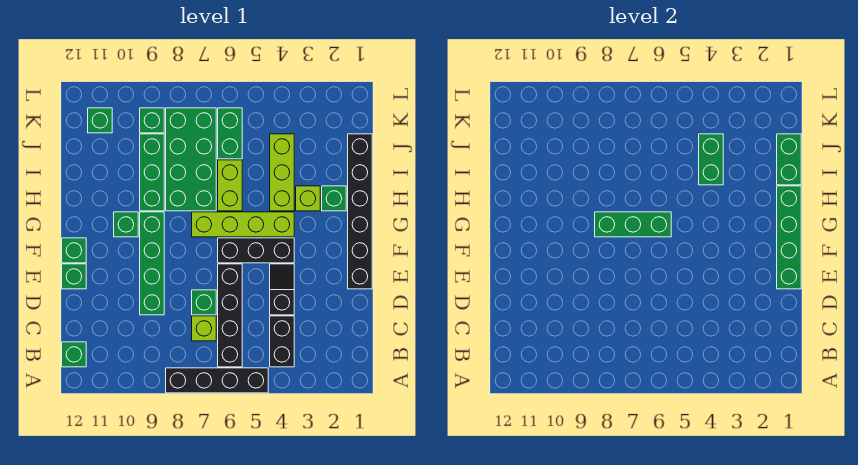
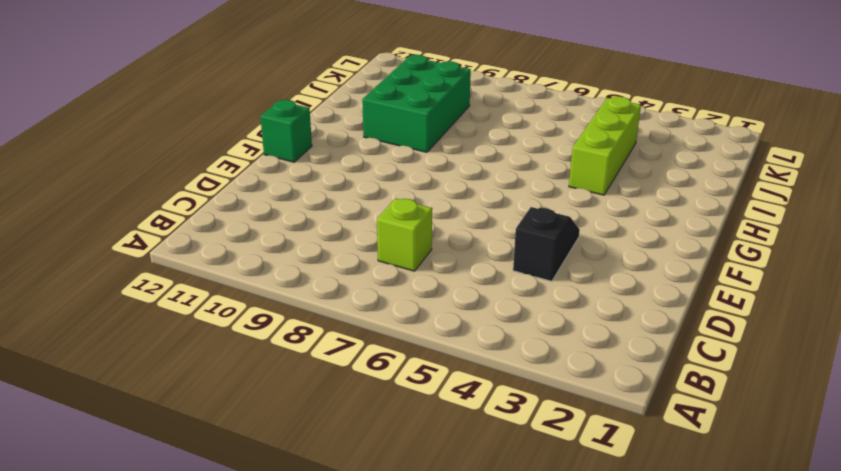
green 2x3 brick [362,55,471,152] -> green 1x3 brick [140,134,164,211]
none -> black 1x4 brick [166,368,268,393]
none -> black 1x2 brick [270,316,294,367]
none -> black 1x4 brick [218,264,242,367]

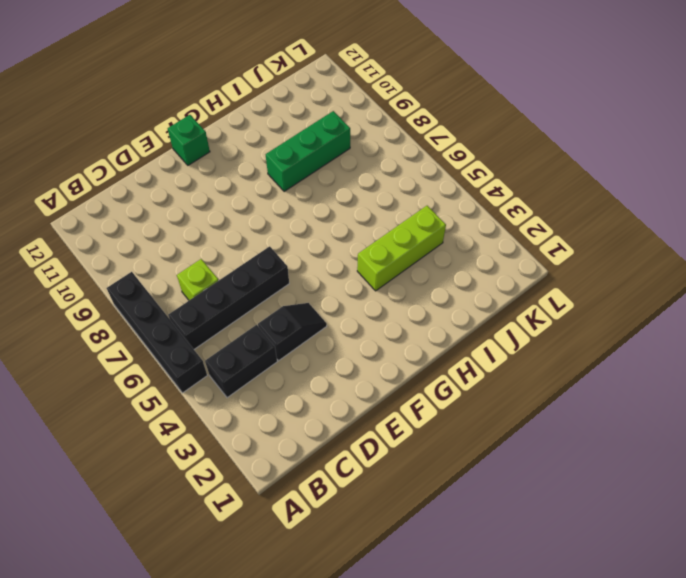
none -> green 1x1 brick [62,342,86,367]
none -> green 1x1 brick [192,290,216,315]
none -> green 1x4 brick [140,212,164,315]

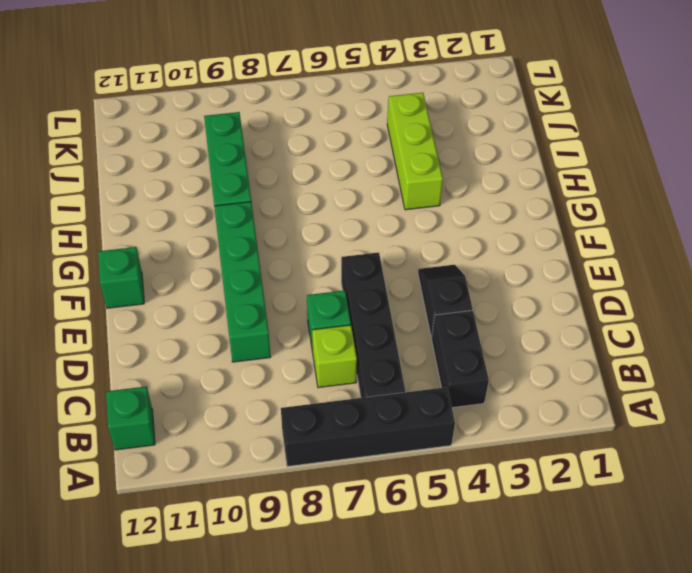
none -> black 1x6 brick [348,134,372,289]
none -> green 1x1 brick [62,264,86,289]
none -> black 1x3 brick [218,238,294,263]

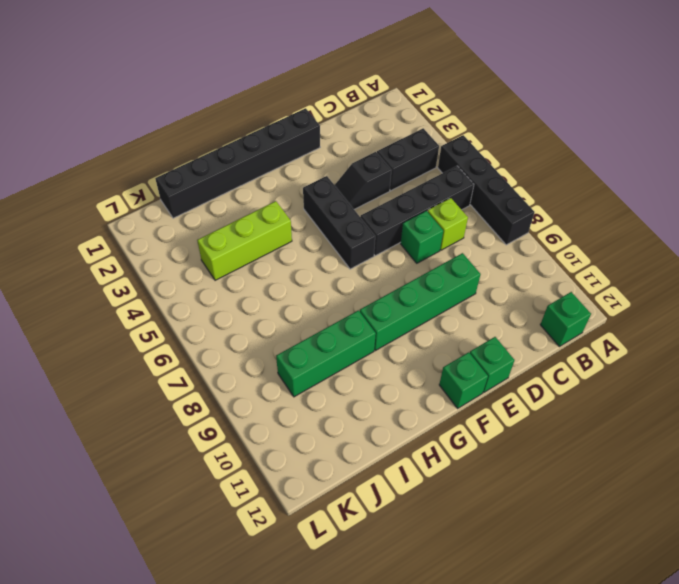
none -> lime 1x4 brick [192,212,294,237]
none -> green 1x1 brick [114,212,138,237]
none -> green 1x1 brick [322,186,346,211]

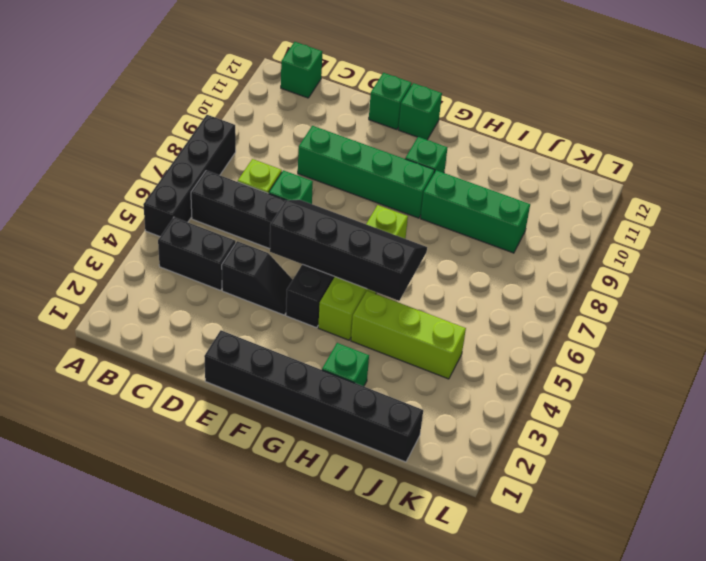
black 2x4 slope [270,200,427,301] -> green 1x3 brick [595,212,671,237]
none -> lime 1x1 brick [296,186,320,211]
none -> lime 1x2 brick [218,160,242,211]
none -> green 2x4 brick [166,108,216,211]

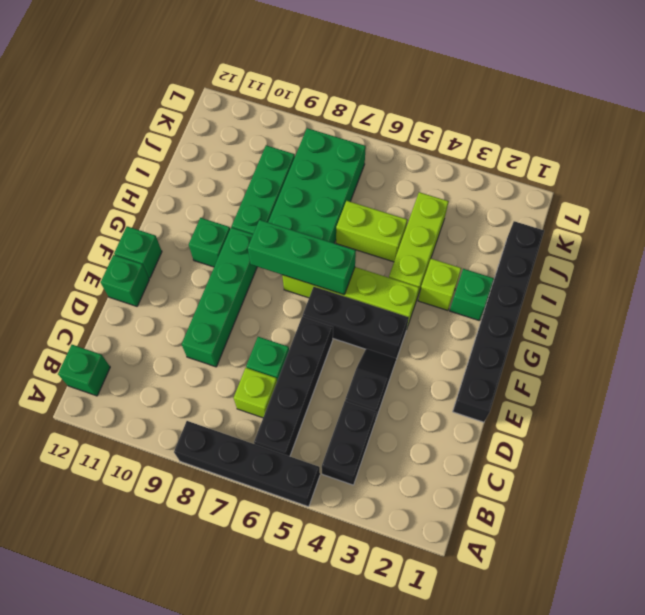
lime 1x2 brick [336,201,407,262] -> lime 1x2 brick turned to [218,160,242,211]
none -> green 1x2 brick [218,108,242,159]
none -> green 1x1 brick [140,108,164,133]
none -> green 1x1 brick [88,108,112,133]

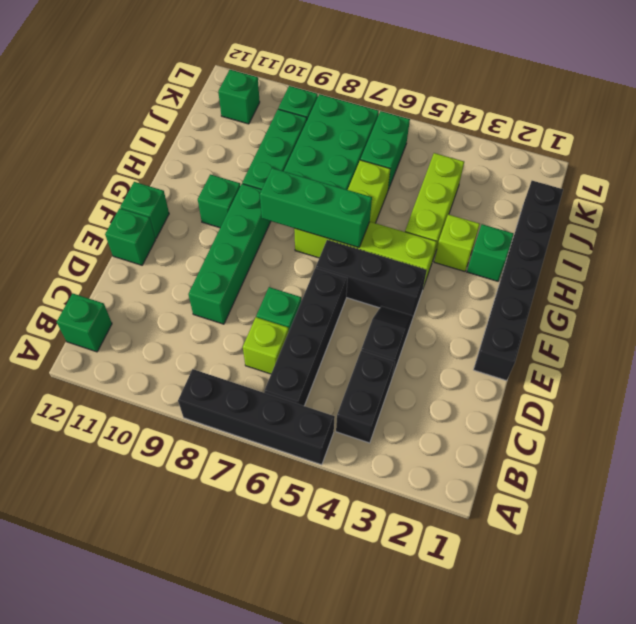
none -> green 1x4 brick [777,186,801,289]
none -> green 1x2 brick [777,134,801,185]
none -> green 1x2 brick [699,134,723,185]

